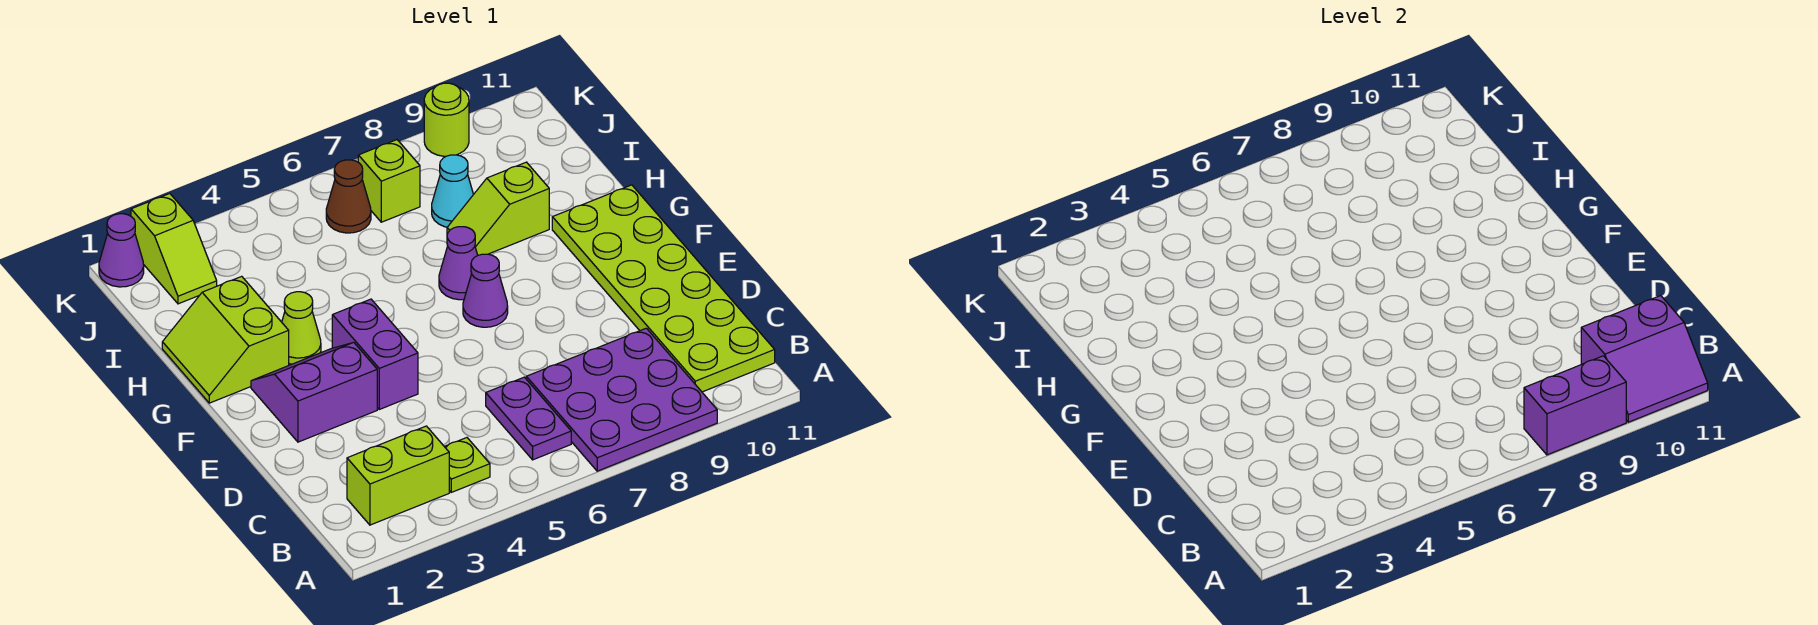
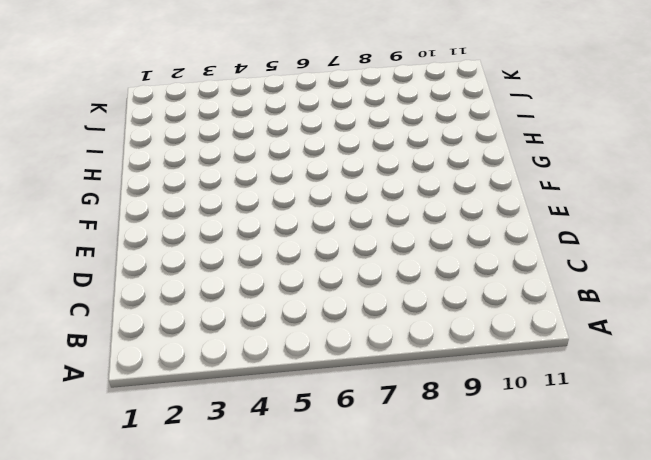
none -> purple 3x3 plate [526,328,717,471]
none -> lime 1x2 brick [347,426,449,525]
none -> lime 1x1 plate [444,438,490,492]

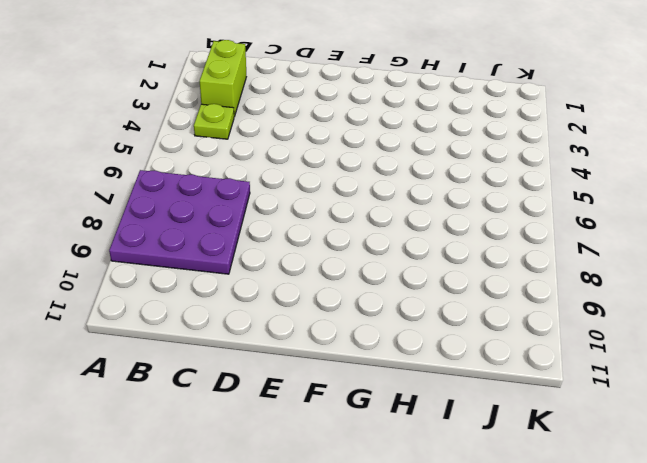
none -> purple 1x2 plate [486,377,571,460]
none -> lime 2x6 plate [552,185,775,392]
none -> purple 2x2 slope [251,342,377,442]

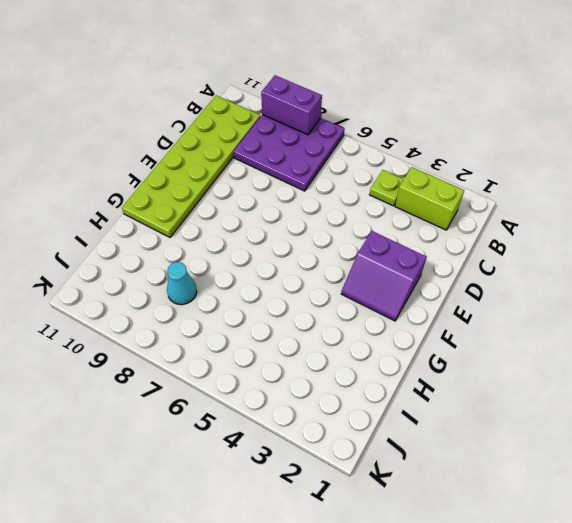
none -> purple 1x2 plate [486,377,571,460]
none -> purple 1x2 brick [332,299,418,409]
none -> purple 1x1 cone [463,254,508,327]

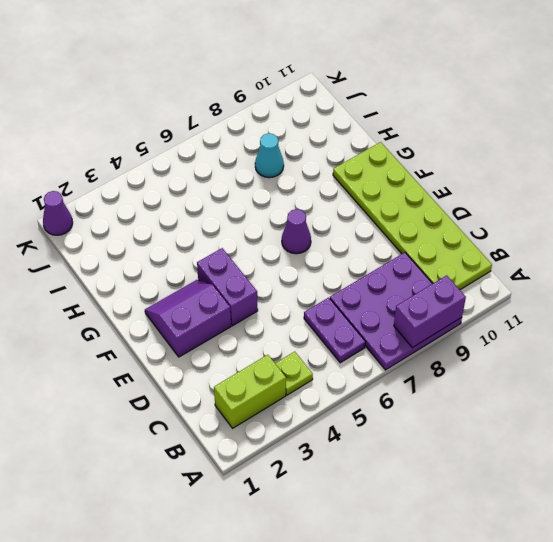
none -> lime 2x2 slope [162,276,289,403]
none -> lime 1x1 cone [282,292,321,364]
none -> purple 1x1 cone [439,227,478,300]

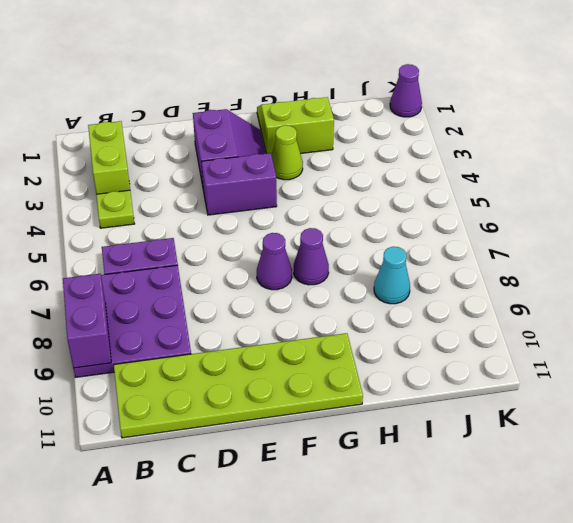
none -> lime 1x2 slope [447,162,549,255]
none -> lime 1x2 slope [131,194,217,304]
none -> brown 1x1 cone [326,160,371,233]

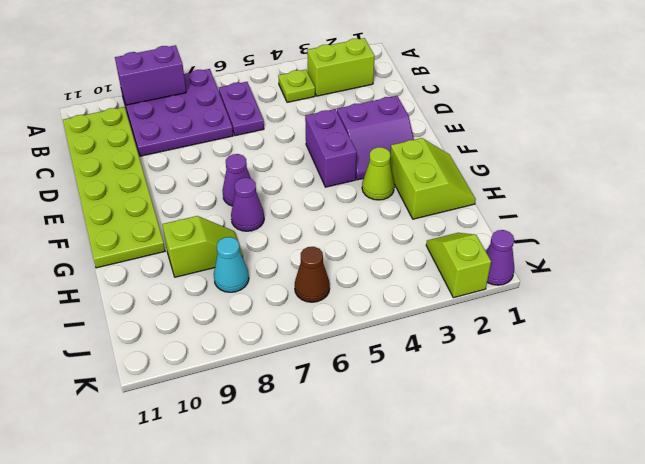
none -> lime 1x1 brick [358,140,420,222]
none -> lime 1x1 round brick [424,83,469,156]
none -> purple 2x2 slope [1581,296,1708,422]

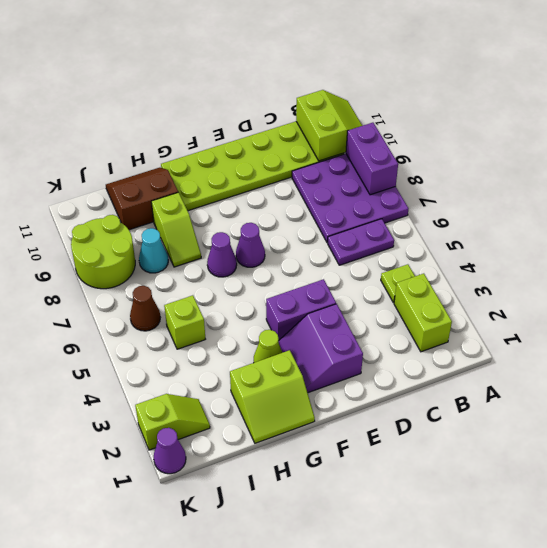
lime 2x2 slope [296,90,362,161] -> purple 2x2 slope [1581,296,1708,422]
brown 2x2 slope [106,168,178,230] -> none
lime 1x1 brick [164,295,205,349] -> lime 1x1 brick moved to [358,140,420,222]
lime 2x2 round brick [71,215,135,289] -> lime 1x1 round brick [424,83,469,156]

